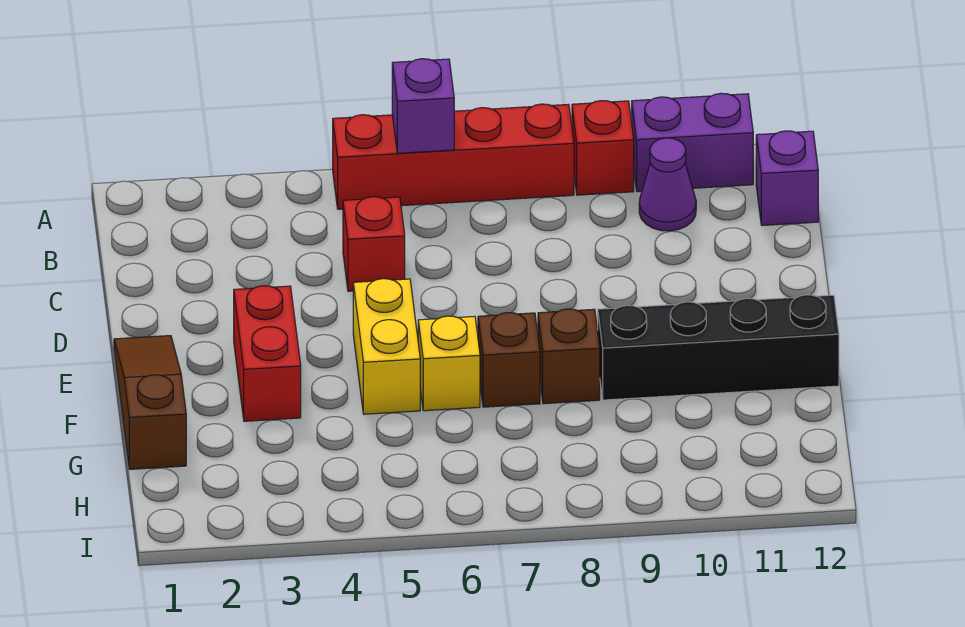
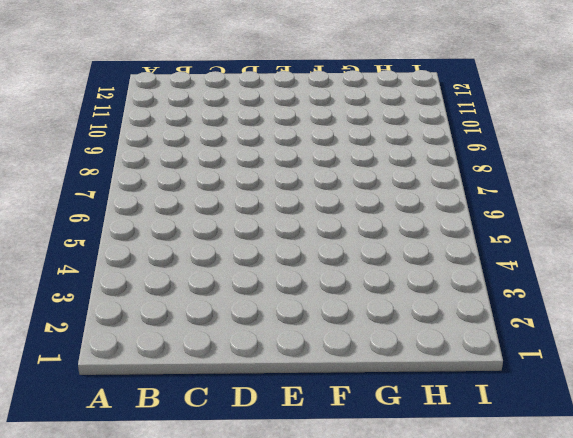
none -> red 1x4 brick [333,104,574,209]
none -> red 1x1 brick [572,101,634,195]
none -> purple 1x2 brick [632,93,753,192]

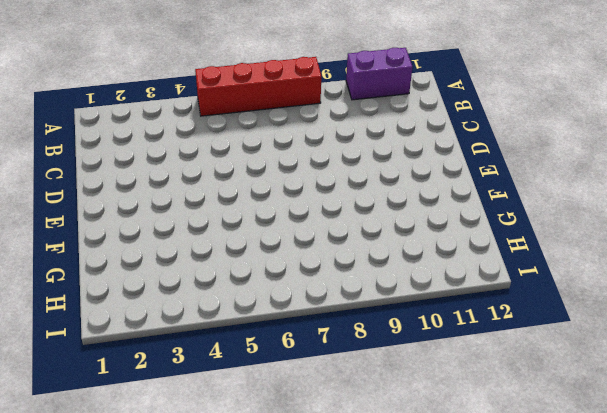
none -> red 1x1 brick [572,101,634,195]
none -> purple 1x1 cone [639,138,696,231]
none -> purple 1x1 brick [756,131,818,225]

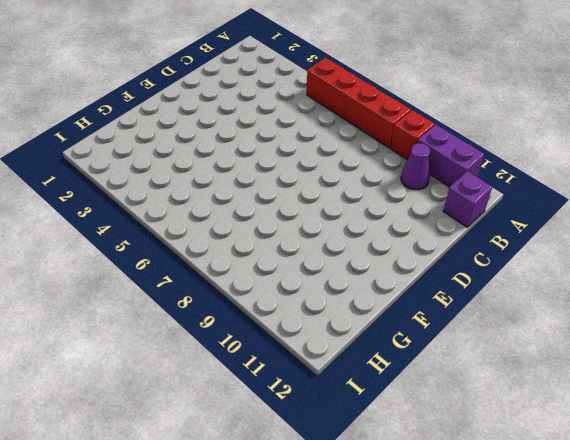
none -> red 1x1 brick [343,197,405,291]
none -> brown 1x3 slope [114,336,186,469]
none -> red 1x2 brick [234,286,301,421]

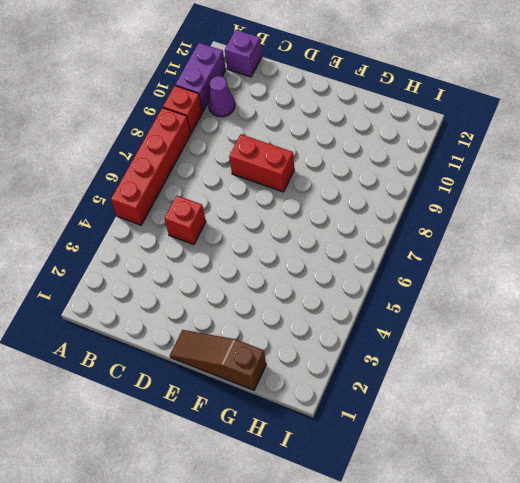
red 1x2 brick [229,134,294,192] -> red 1x2 brick moved to [234,286,301,421]
none -> yellow 1x2 brick [353,279,420,414]
none -> yellow 1x1 brick [418,316,480,411]
none -> brown 1x1 brick [478,313,540,407]

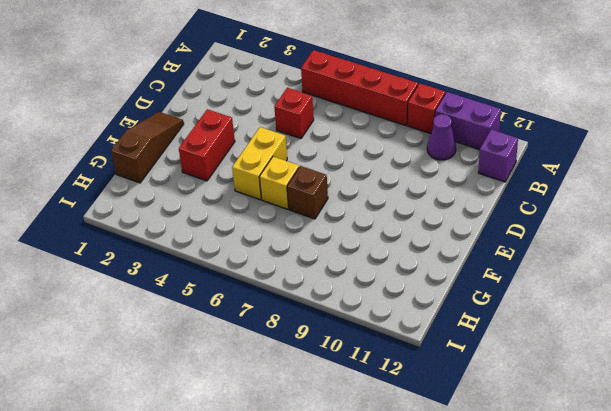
none -> brown 1x1 brick [538,309,600,404]
none -> black 1x4 brick [598,295,839,400]
none -> purple 1x1 brick [392,59,454,153]

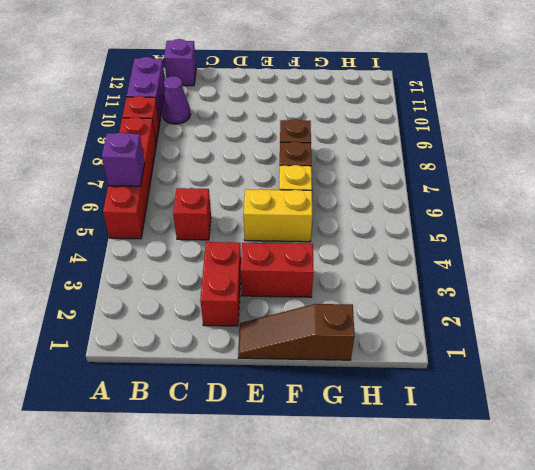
red 1x2 brick [200,242,241,326] -> none
none -> black 1x4 brick [598,295,839,400]

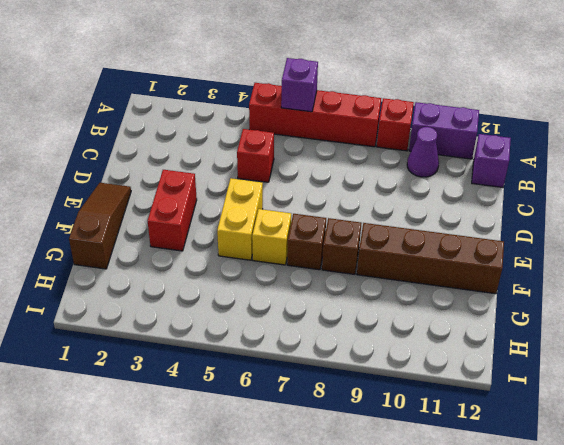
brown 1x4 brick [357,223,504,294] -> black 1x4 brick [598,295,839,400]

